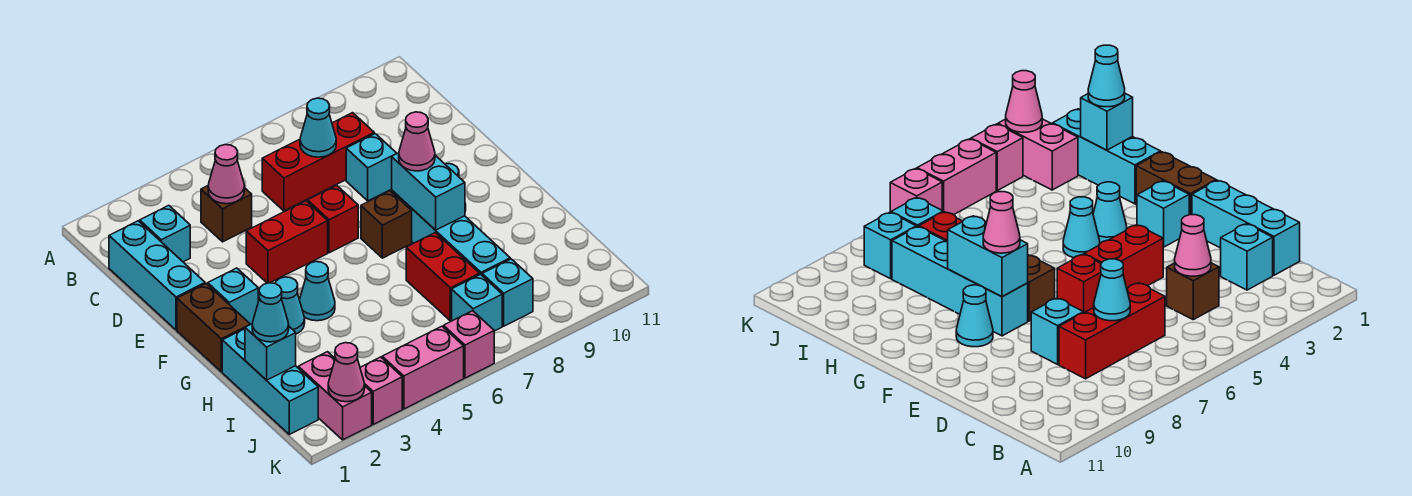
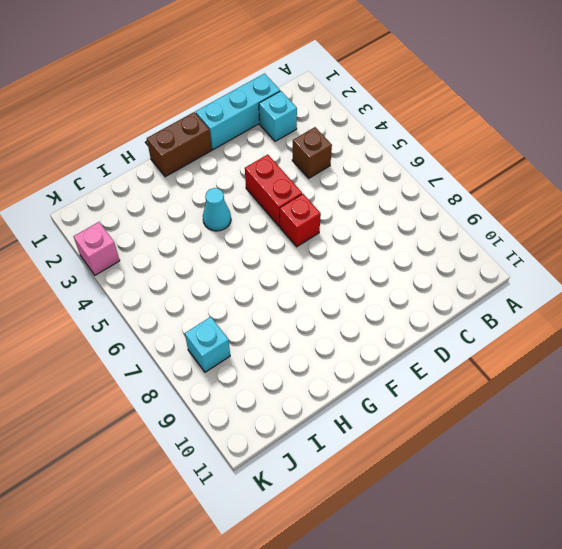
none -> red 1x3 brick [262,113,374,211]
none -> cyan 1x1 brick [346,134,397,201]
none -> cyan 1x1 brick [208,268,258,324]

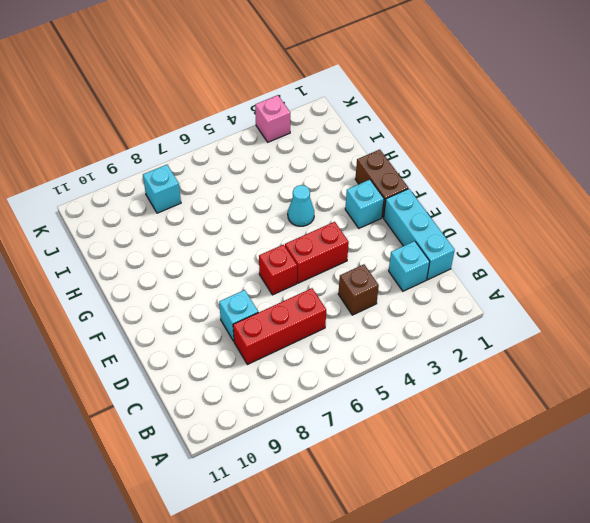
none -> brown 1x1 brick [361,191,412,258]
none -> cyan 1x4 brick [392,191,510,275]
none -> cyan 1x1 cone [956,285,993,347]

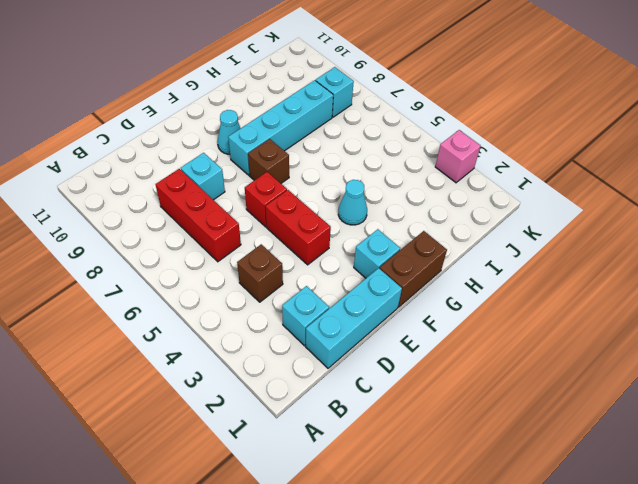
none -> cyan 1x1 cone [275,277,305,334]
none -> cyan 1x3 brick [222,329,318,434]
none -> red 1x2 brick [406,233,480,321]

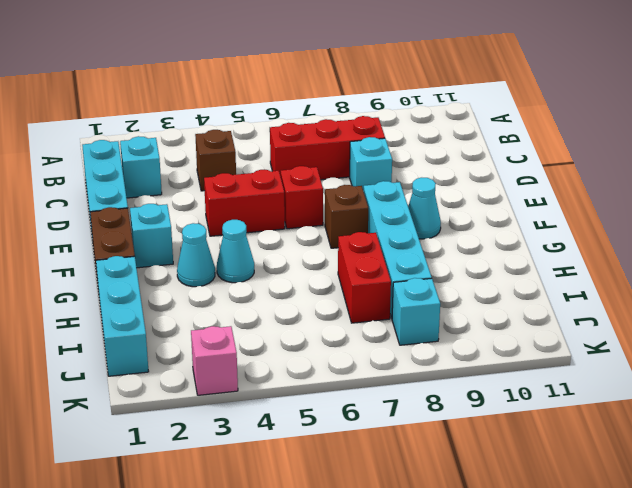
none -> pink 1x2 brick [298,352,372,440]
none -> cyan 1x1 brick [452,274,502,331]
none -> pink 1x2 brick [382,326,464,409]

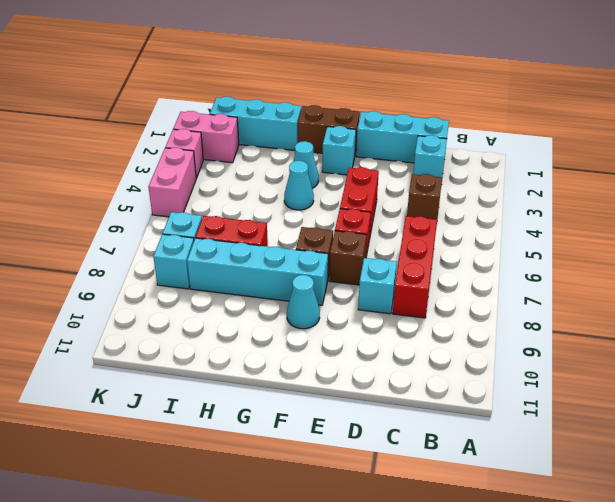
brown 1x1 brick [329,231,367,285] -> none
none -> pink 1x1 brick [444,311,494,378]
none -> pink 1x1 cone [208,145,245,204]
none -> cyan 1x1 cone [300,98,336,157]

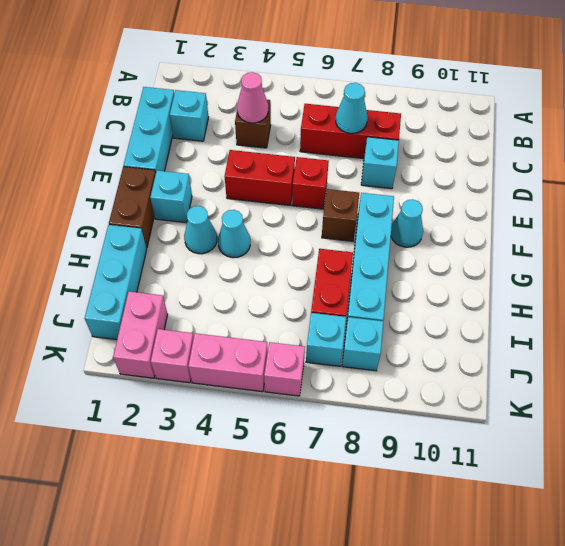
none -> cyan 1x2 brick [392,153,465,230]
none -> cyan 1x1 brick [245,324,296,380]
none -> pink 1x1 cone [328,343,365,402]

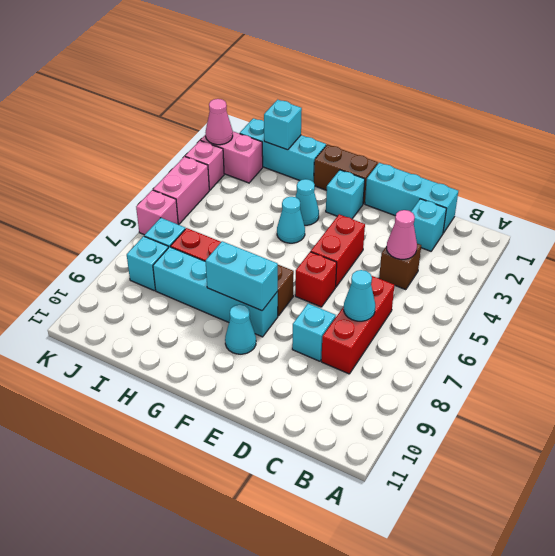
none -> pink 1x1 cone [399,112,435,171]
none -> cyan 1x1 cone [252,283,289,342]

